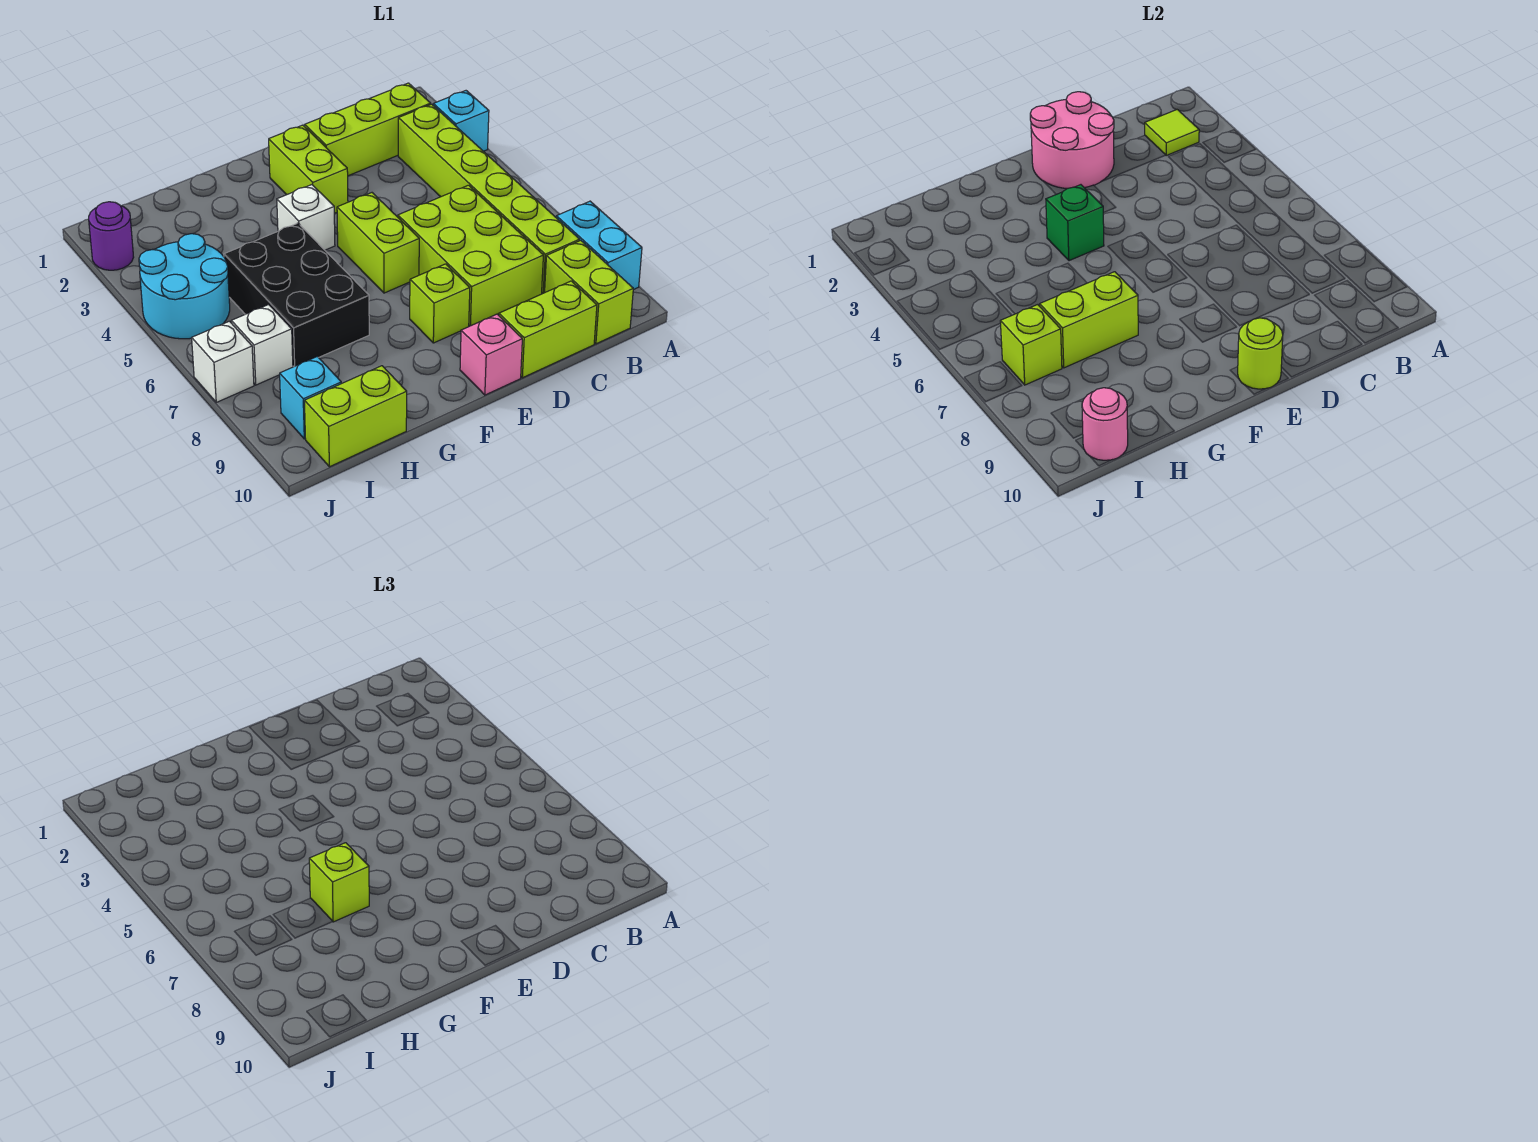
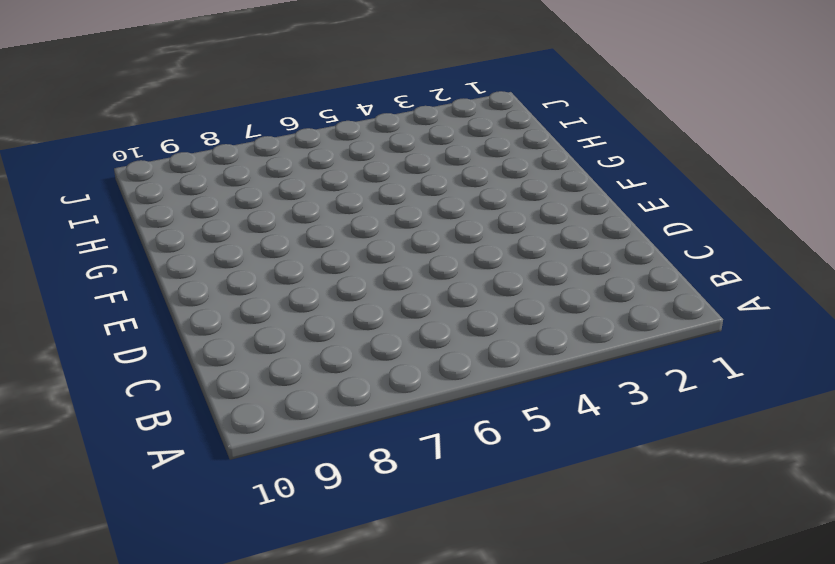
none -> cyan 1x1 brick [433,91,489,151]
none -> cyan 1x2 brick [556,201,642,290]
none -> lime 1x3 brick [305,83,431,176]

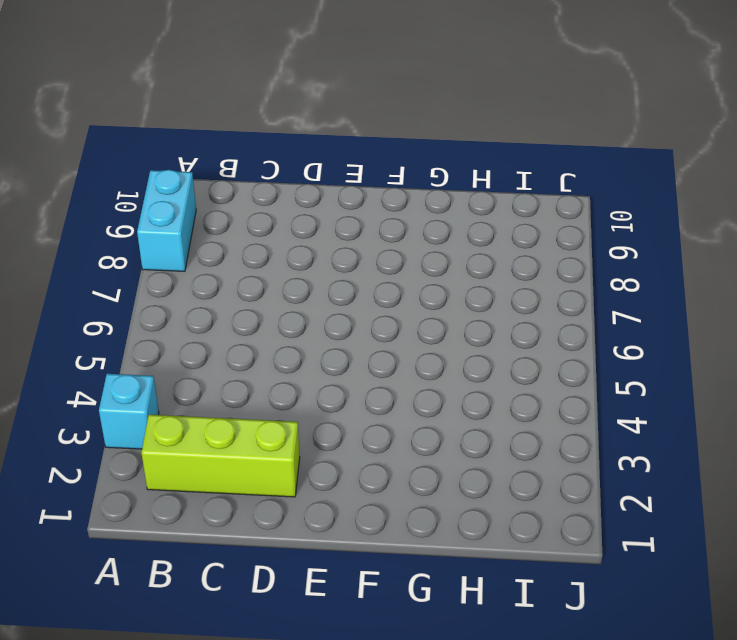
none -> lime 1x6 brick [398,104,580,293]
none -> lime 1x2 brick [545,240,633,344]
none -> lime 2x3 brick [398,185,543,326]

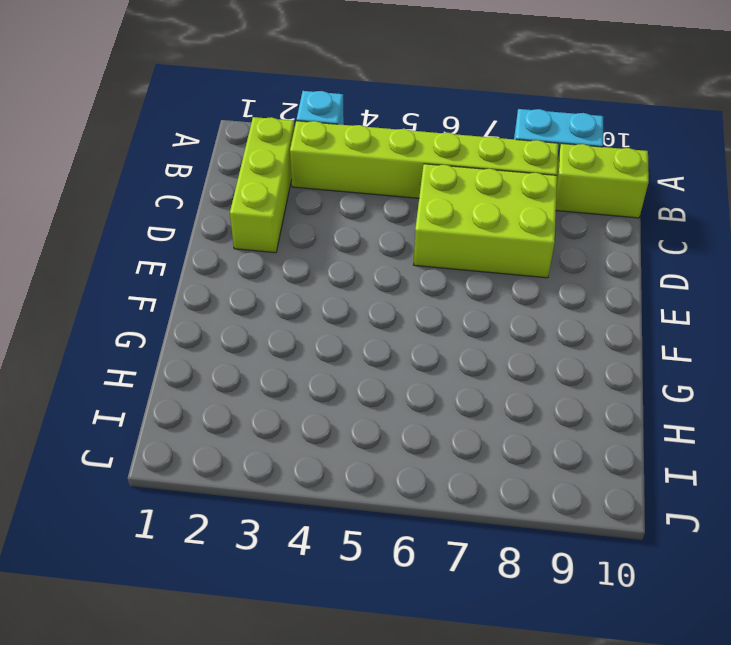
none -> lime 1x2 brick [499,281,597,378]
none -> lime 1x2 brick [269,125,348,213]
none -> lime 1x2 brick [337,193,419,293]

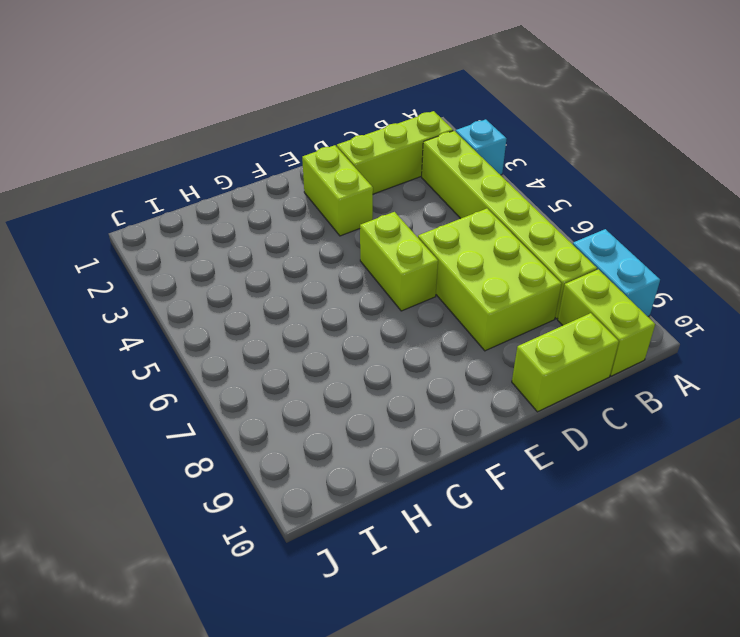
none -> lime 1x1 brick [410,264,470,343]
none -> pink 1x1 brick [460,314,522,395]
none -> white 1x1 brick [277,185,335,250]

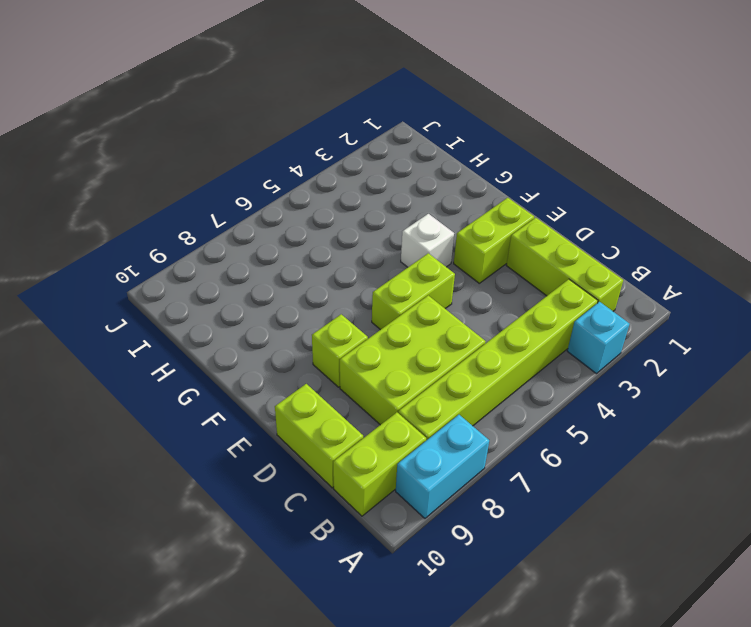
none -> pink 1x1 brick [460,314,522,395]
none -> black 2x3 brick [224,223,369,367]
none -> lime 1x2 brick [304,366,407,467]

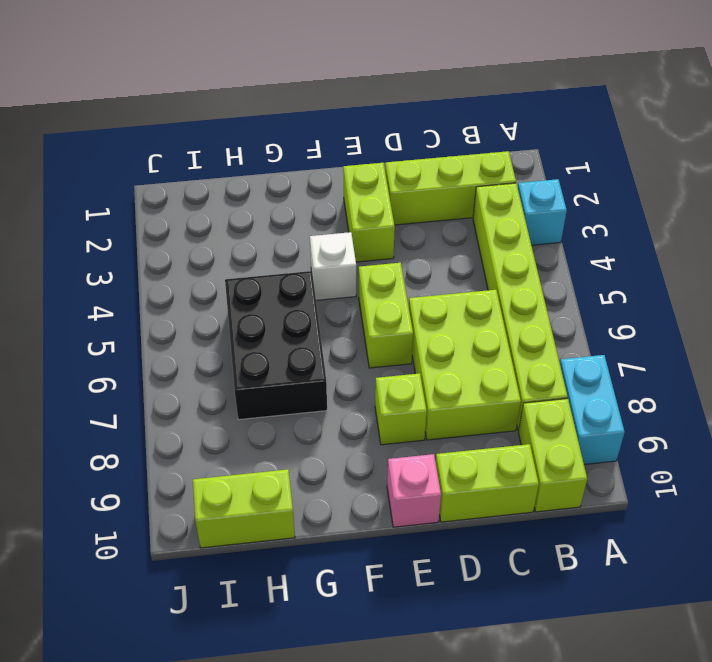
none -> cyan 2x2 round brick [139,234,230,339]
none -> white 1x1 brick [231,305,293,385]
none -> cyan 1x1 brick [280,356,341,439]

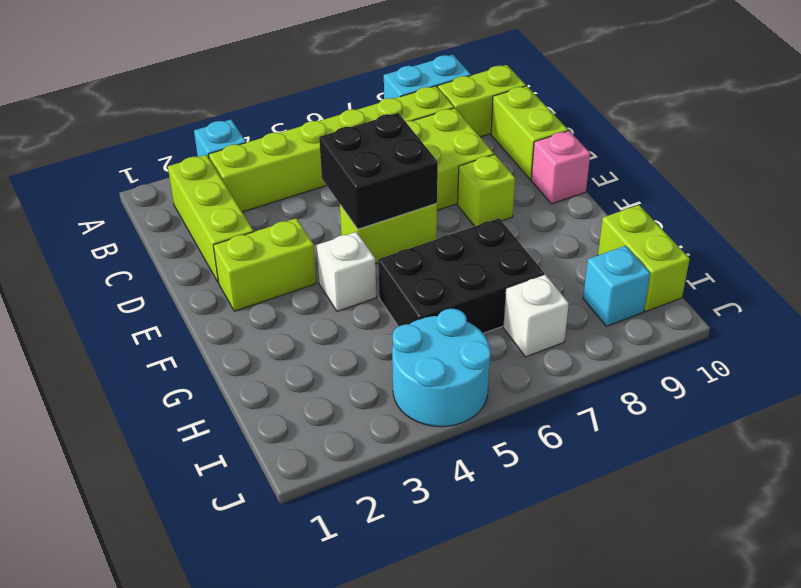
black 2x2 brick [319,113,438,229] -> none
none -> purple 1x1 round brick [89,202,134,270]
none -> white 1x1 brick [192,321,254,402]
none -> lime 1x1 tile [1145,110,1199,155]

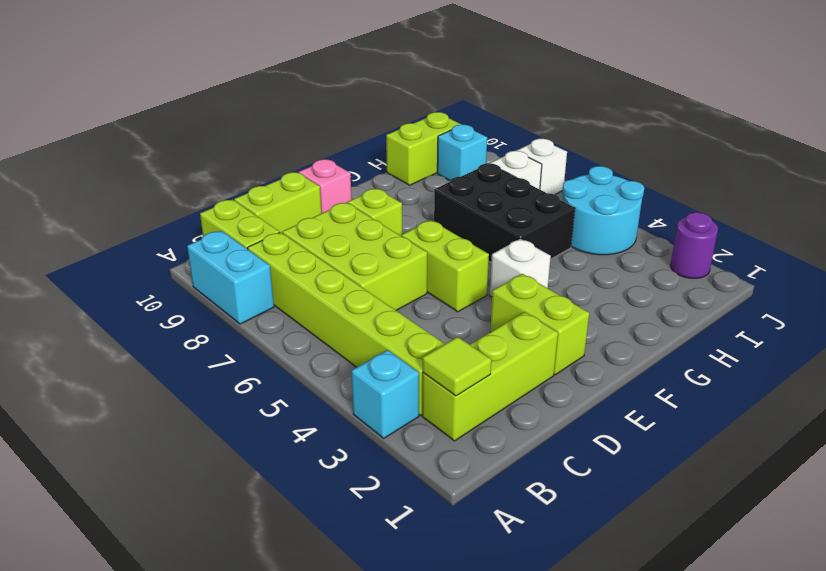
none -> pink 2x2 round brick [1030,92,1114,189]
none -> lime 1x1 round brick [1238,318,1283,389]
none -> green 1x1 brick [1046,185,1104,261]

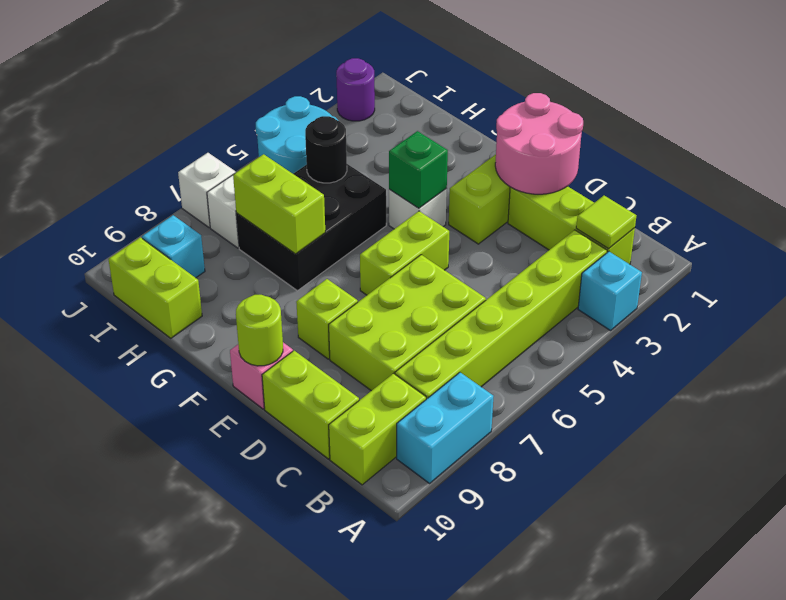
black 1x1 round brick [305,116,347,183] -> none
none -> lime 1x1 brick [1000,305,1062,385]
none -> pink 1x1 round brick [1082,388,1128,460]
none -> lime 1x1 brick [309,843,369,922]

